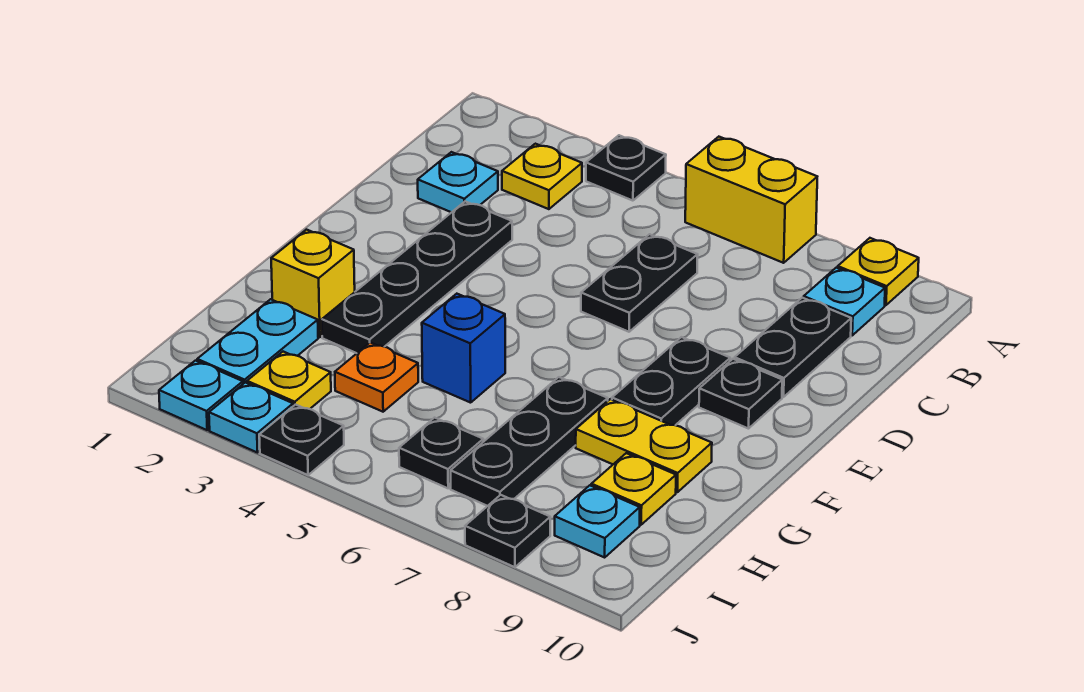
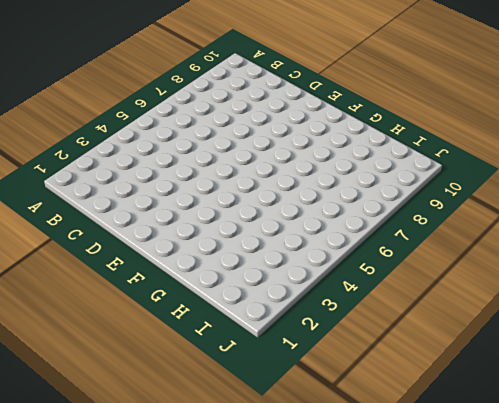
none -> black 1x1 plate [586,135,666,201]
none -> yellow 1x2 brick [685,137,817,263]
none -> yellow 1x1 plate [838,238,919,305]

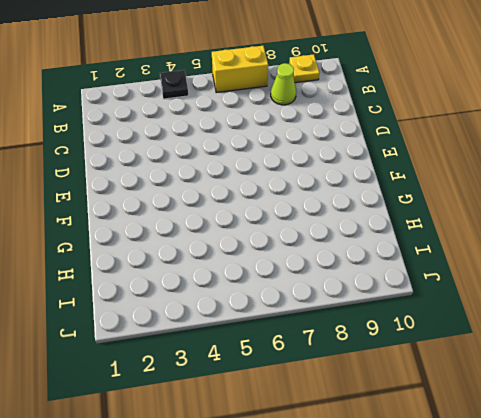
lime 1x1 cone [271,63,296,105] -> none
none -> yellow 1x1 plate [502,144,582,209]
none -> cyan 1x1 plate [804,268,885,335]
none -> cyan 1x1 plate [418,152,498,212]

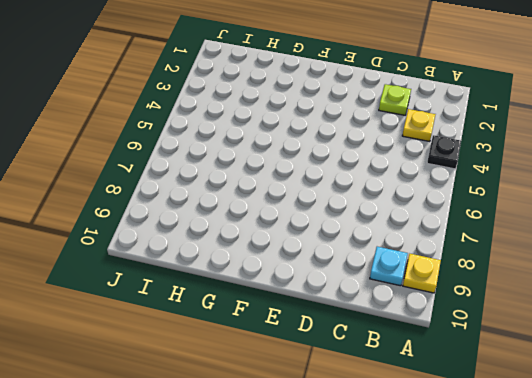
lime 1x1 plate [379,84,411,115] -> cyan 1x1 plate [418,152,498,212]
none -> yellow 1x2 brick [685,137,817,263]
none -> black 1x2 plate [581,234,698,332]
none -> black 1x2 plate [735,298,851,397]

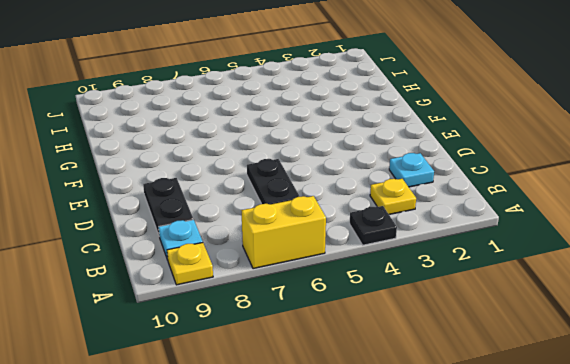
none -> black 1x4 plate [322,201,512,353]
none -> black 1x2 plate [612,337,730,425]
none -> black 1x1 plate [699,359,782,429]

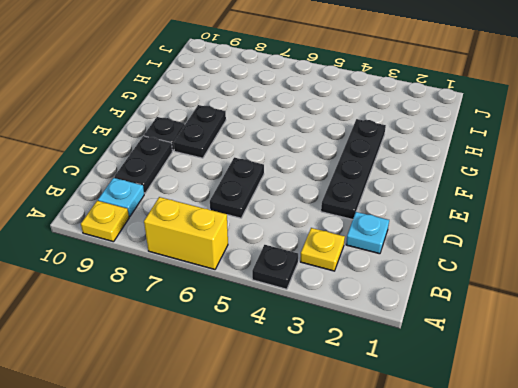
none -> yellow 1x1 brick [271,230,355,337]
none -> blue 1x1 brick [422,294,505,403]
none -> black 1x3 plate [451,377,608,506]

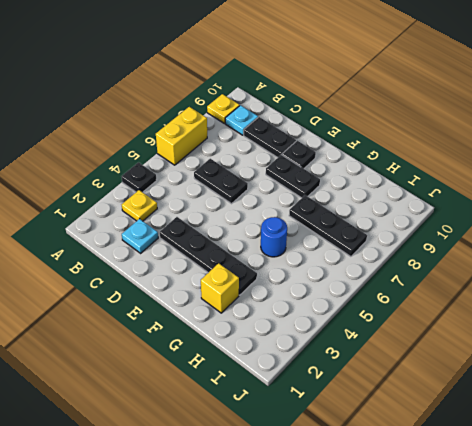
blue 1x1 round brick [261,217,287,257] -> blue 1x1 brick [422,294,505,403]
none -> yellow 1x2 plate [576,399,712,492]
none -> cyan 1x2 plate [197,299,318,384]
none -> orange 1x1 plate [335,342,418,412]

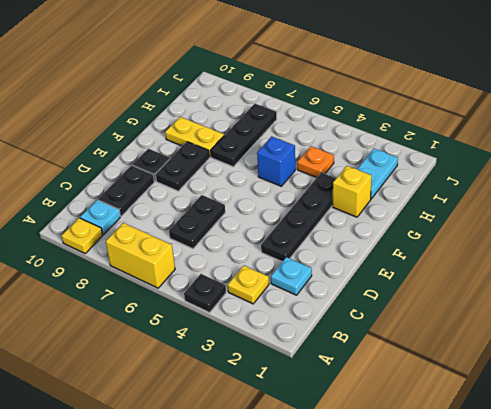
none -> yellow 1x1 plate [591,453,676,525]
none -> yellow 1x1 plate [247,352,331,409]
none -> black 1x1 plate [399,418,483,488]

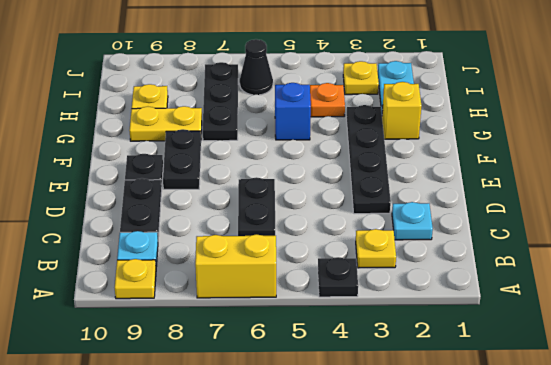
black 1x1 cone [240,39,273,95] -> black 1x1 plate [399,418,483,488]
none -> cyan 1x1 plate [555,485,640,557]
none -> cyan 1x1 plate [159,361,243,430]
none -> cyan 1x1 plate [209,382,293,453]

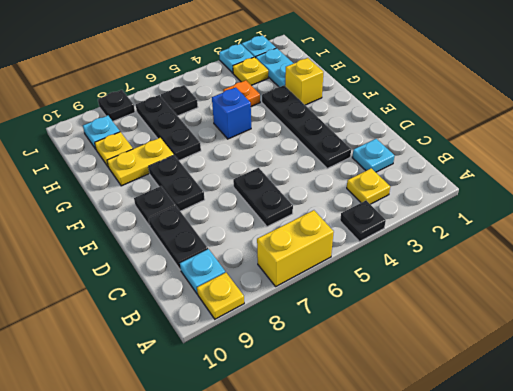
none -> black 1x1 plate [259,405,344,475]

